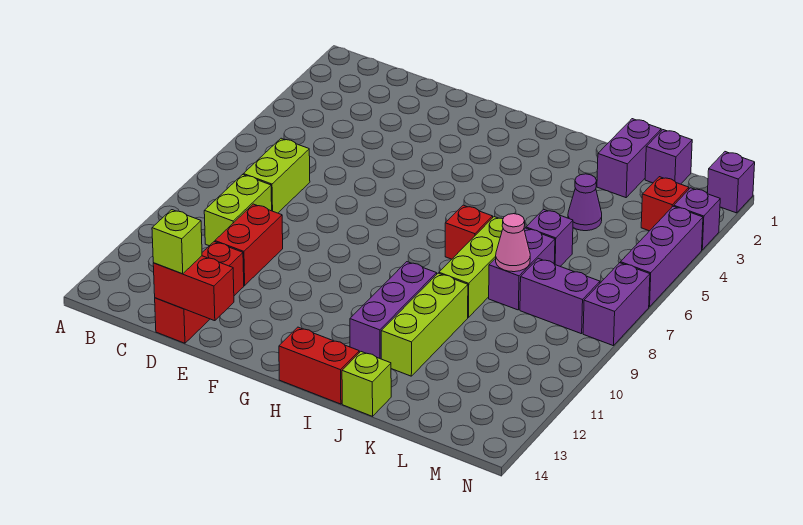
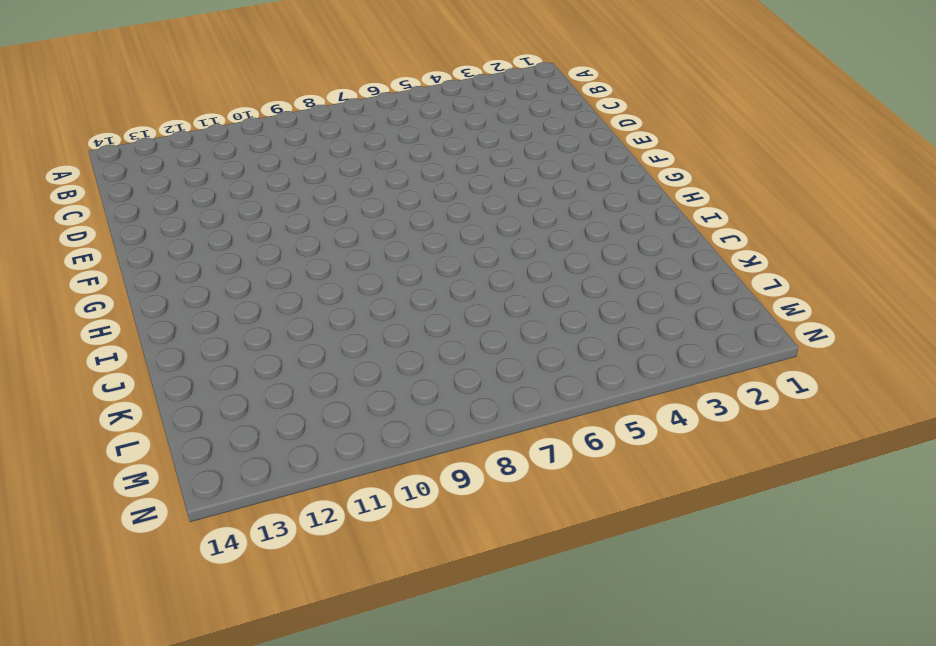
none -> lime 1x2 brick [243,138,310,213]
none -> lime 1x2 brick [204,175,272,246]
none -> red 1x2 brick [215,204,283,285]

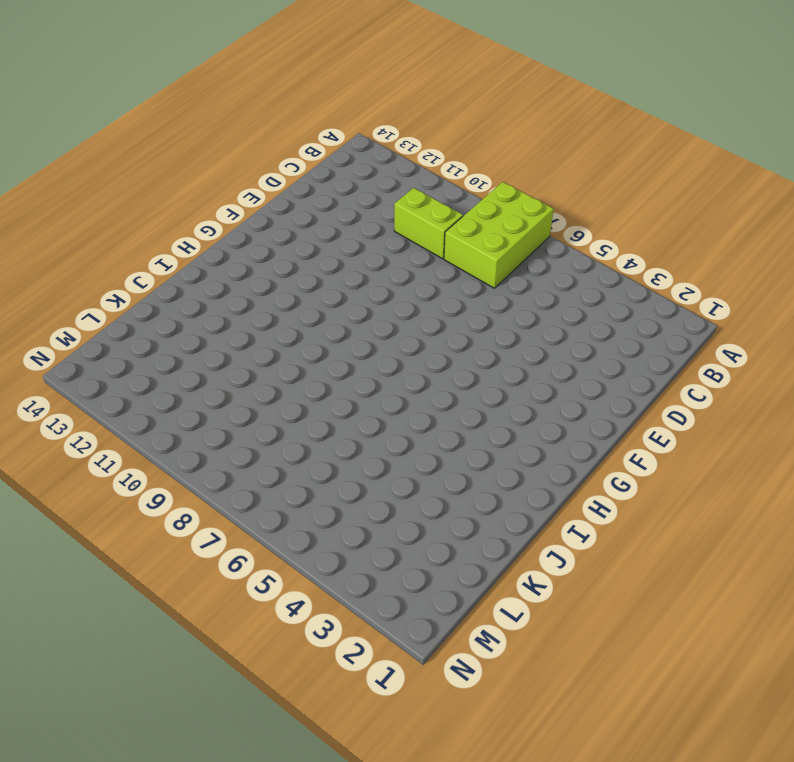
lime 2x3 brick [444,182,553,288] -> lime 1x2 brick [243,138,310,213]
none -> red 1x2 brick [215,204,283,285]
none -> red 1x3 brick [155,242,244,343]
none -> red 1x2 brick [279,327,359,404]

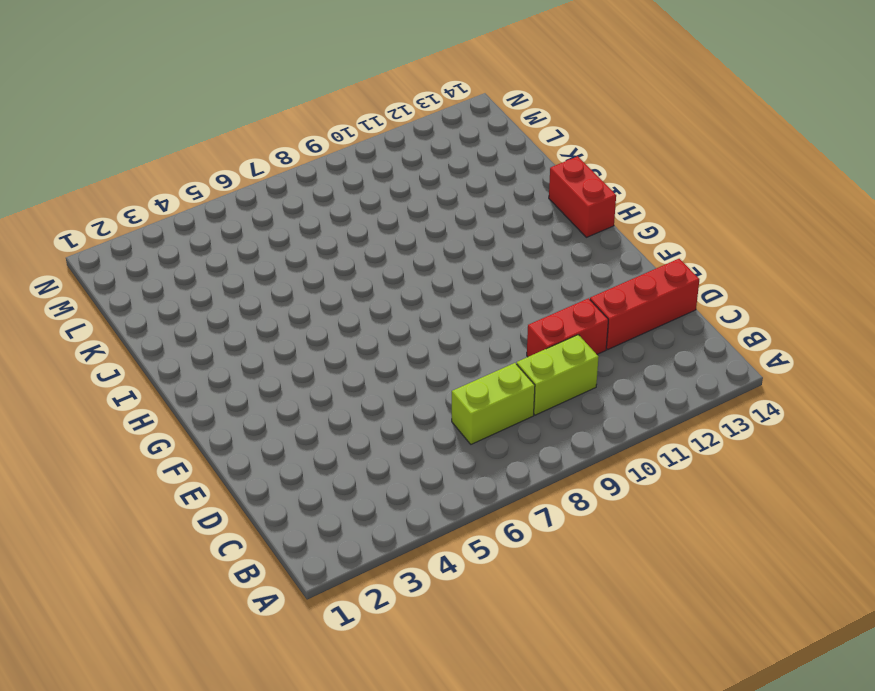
none -> red 1x1 brick [445,205,493,259]
none -> purple 1x3 brick [350,262,437,359]
none -> lime 1x3 brick [439,217,503,318]

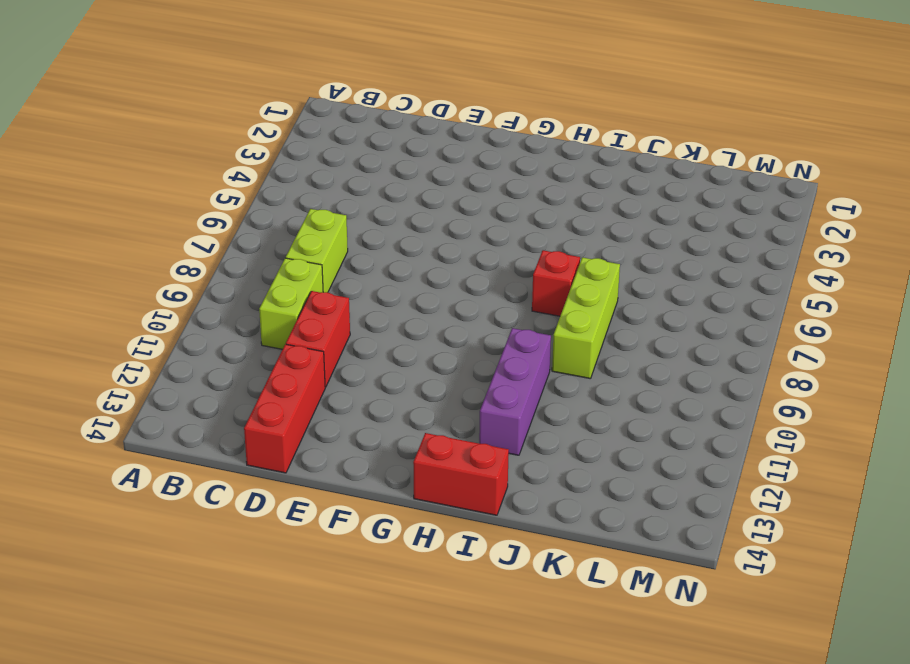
none -> lime 1x3 brick [381,273,468,376]
none -> lime 1x1 brick [342,352,391,416]
none -> purple 1x2 brick [597,119,661,198]

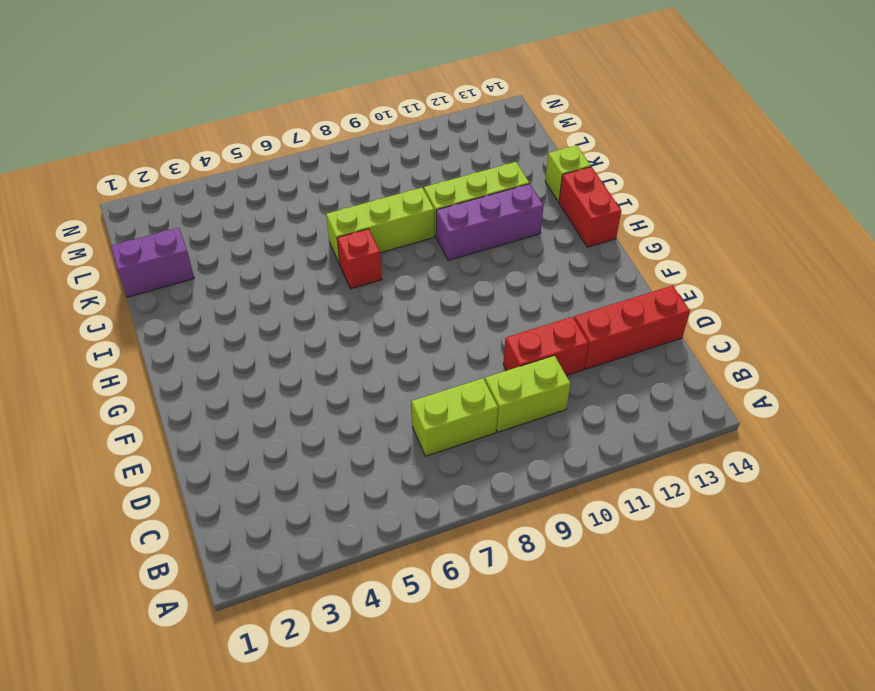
none -> purple 1x1 cone [568,174,602,231]
none -> purple 1x1 brick [526,209,573,266]
none -> purple 1x2 brick [489,228,555,310]

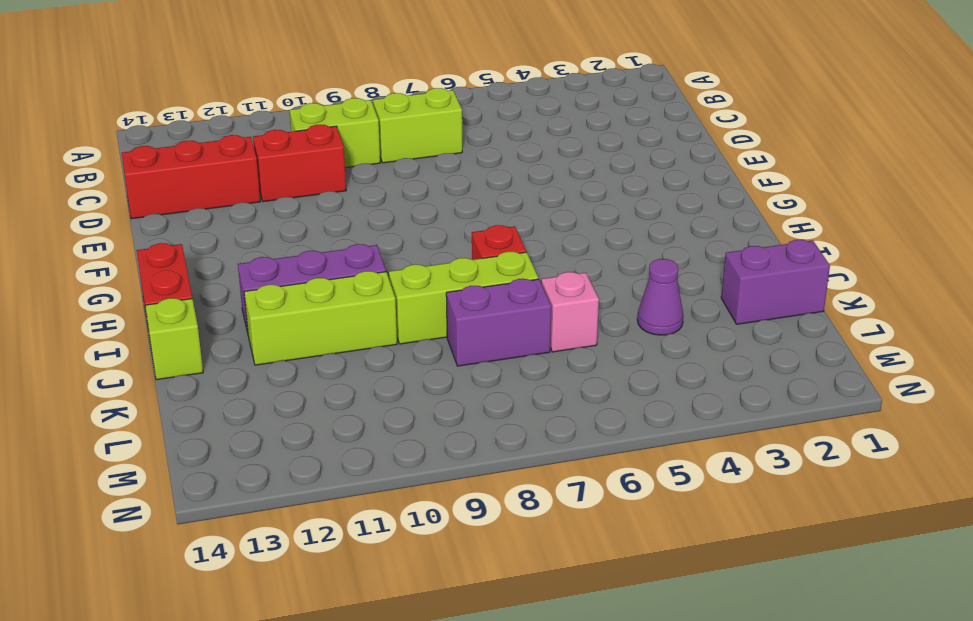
pink 1x1 brick [541,272,599,352] -> purple 1x1 brick [526,209,573,266]
none -> purple 1x1 brick [645,130,692,184]
none -> purple 1x2 brick [520,258,600,334]
none -> red 1x1 brick [641,177,689,231]

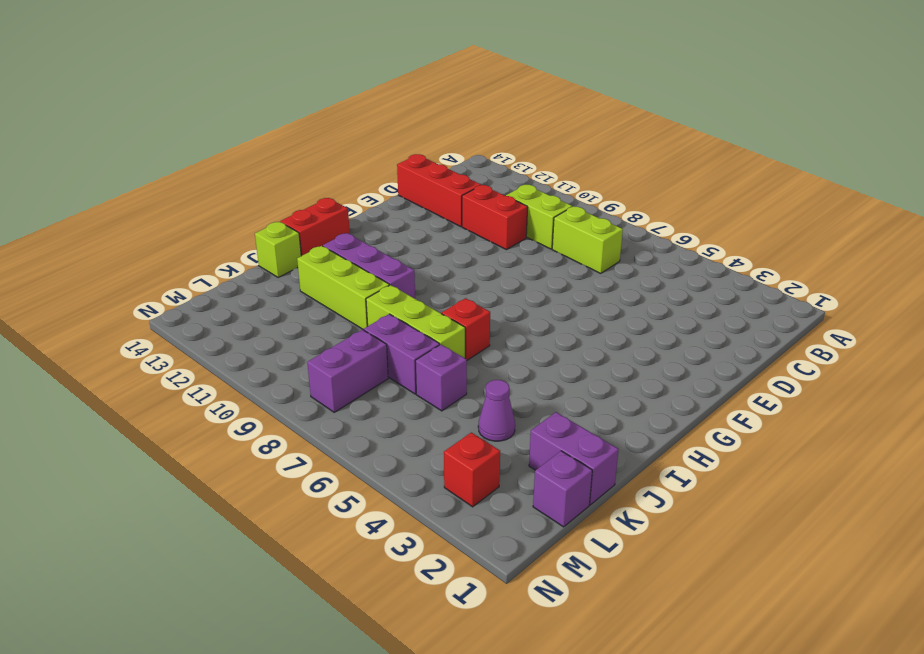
none -> purple 1x1 brick [707,152,755,213]
none -> purple 1x1 brick [674,188,720,250]
none -> purple 1x3 brick [620,206,703,307]

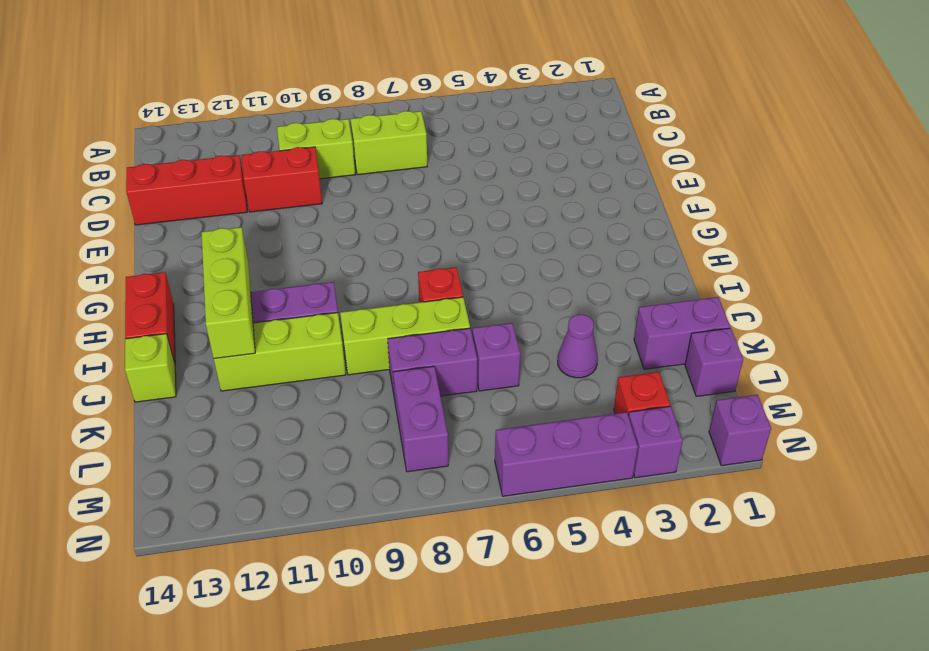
lime 1x3 brick [201,227,255,359] -> none
none -> purple 1x2 brick [583,263,650,346]
none -> red 1x2 brick [153,256,234,321]
none -> pink 1x1 cone [496,214,530,272]

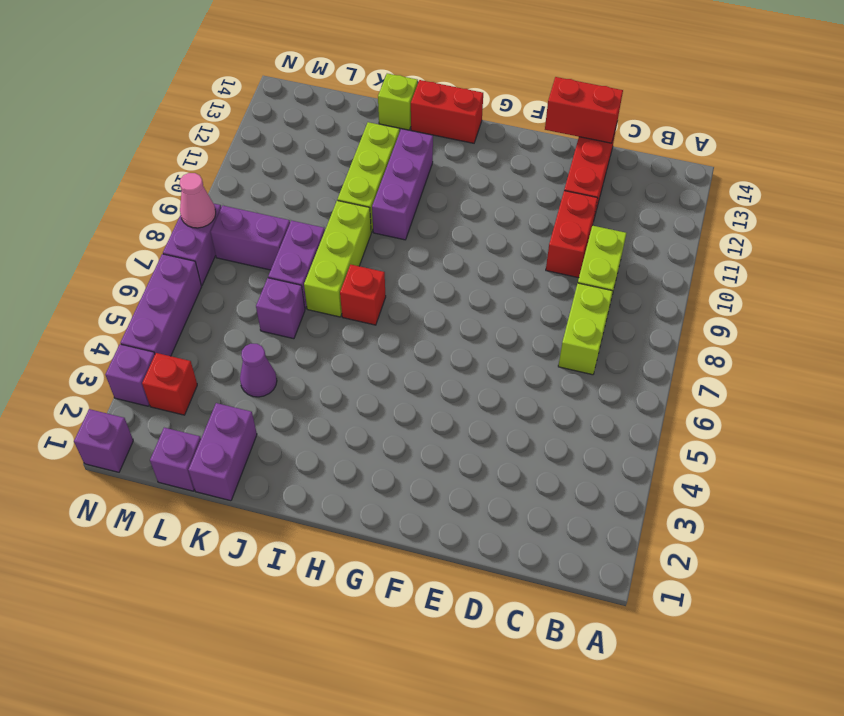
pink 1x1 cone [180,173,216,228] -> pink 1x1 cone moved to [496,214,530,272]
none -> lime 1x1 brick [152,210,202,274]

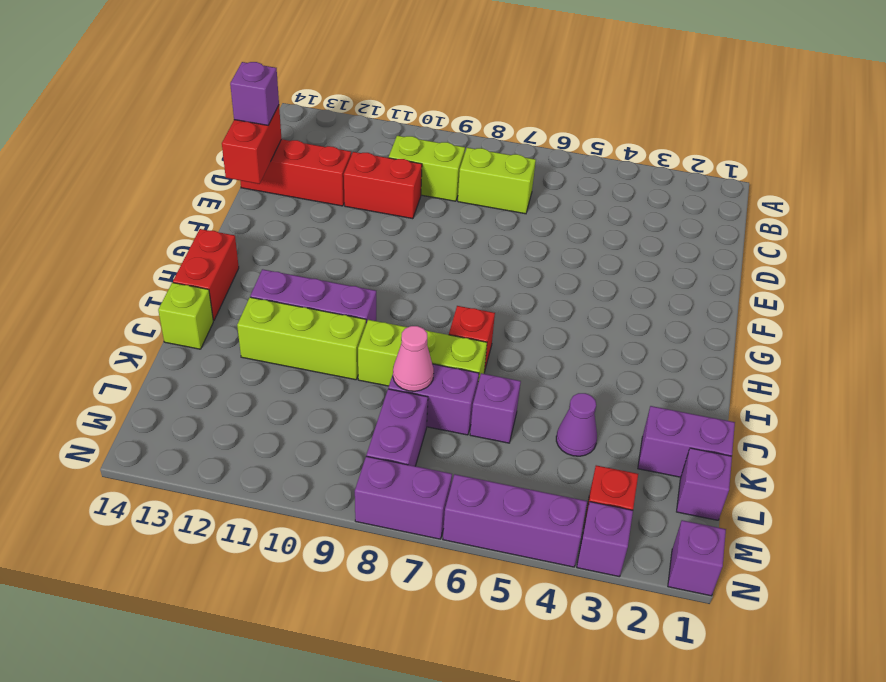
purple 1x1 brick [230,62,279,125] -> lime 1x1 brick [152,210,202,274]

